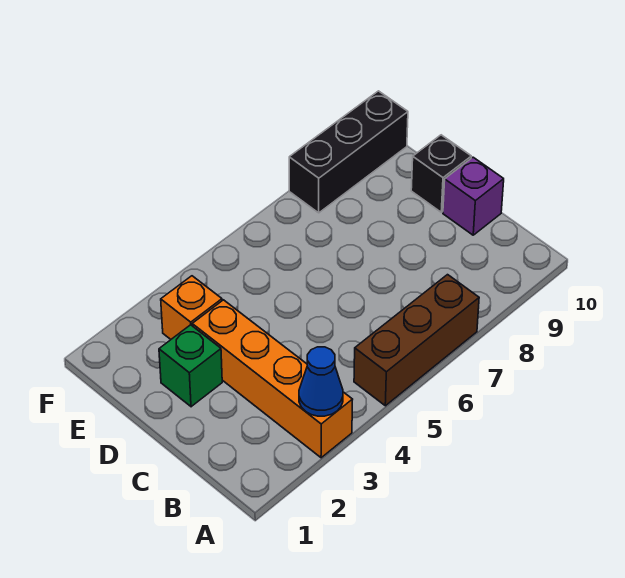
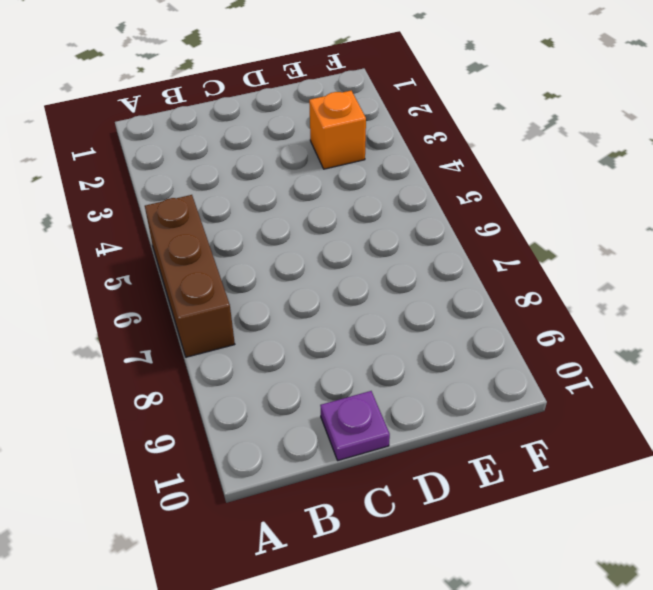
purple 1x1 plate [320,391,390,460] -> purple 1x1 brick [443,157,504,235]
none -> orange 1x4 brick [192,300,353,458]
none -> green 1x1 brick [159,325,222,407]

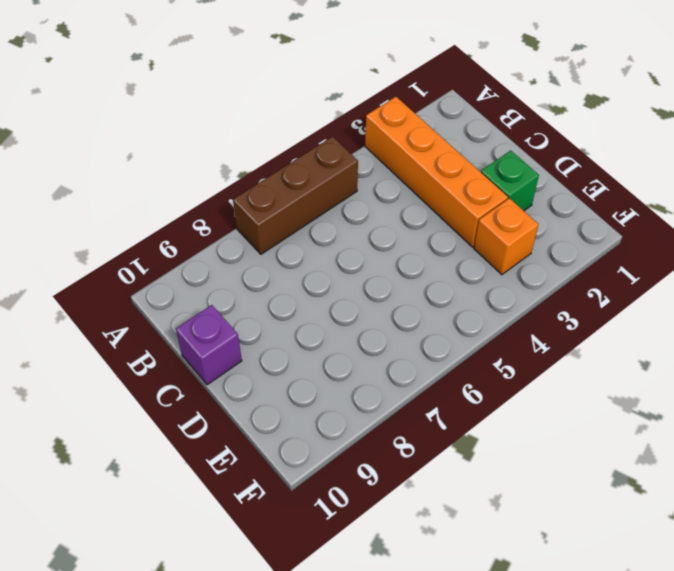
none -> black 1x1 brick [411,135,471,212]
none -> black 1x3 brick [289,91,408,213]

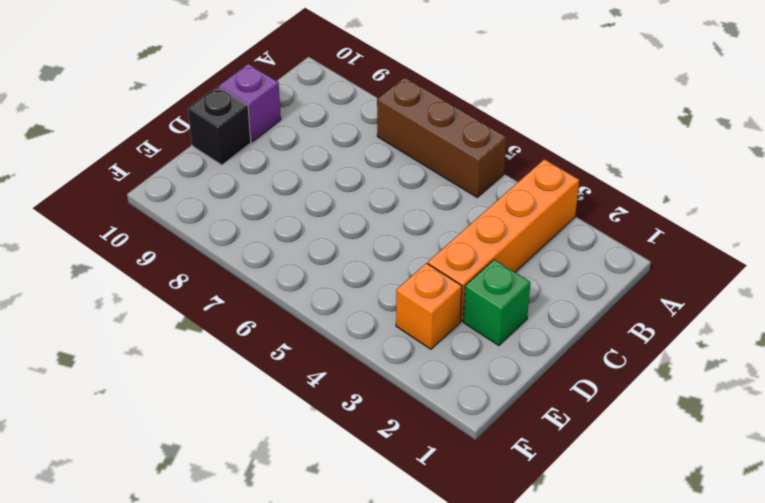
none -> black 1x3 brick [289,91,408,213]
none -> blue 1x1 cone [299,347,343,416]

